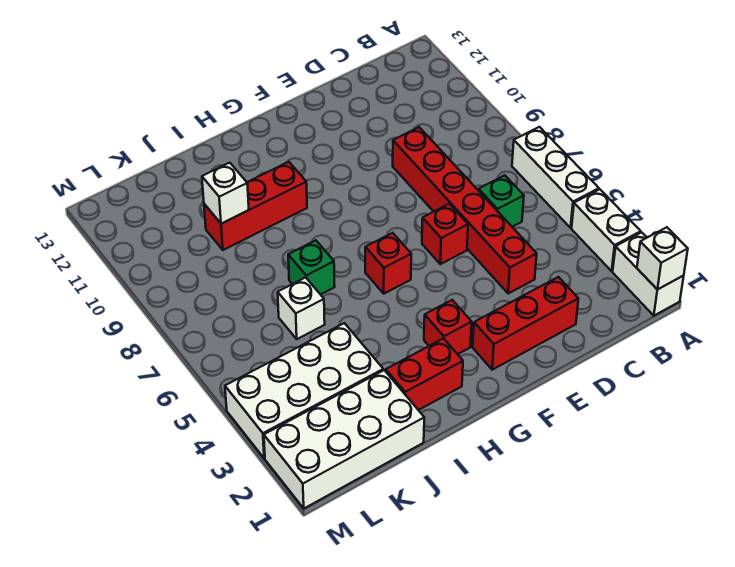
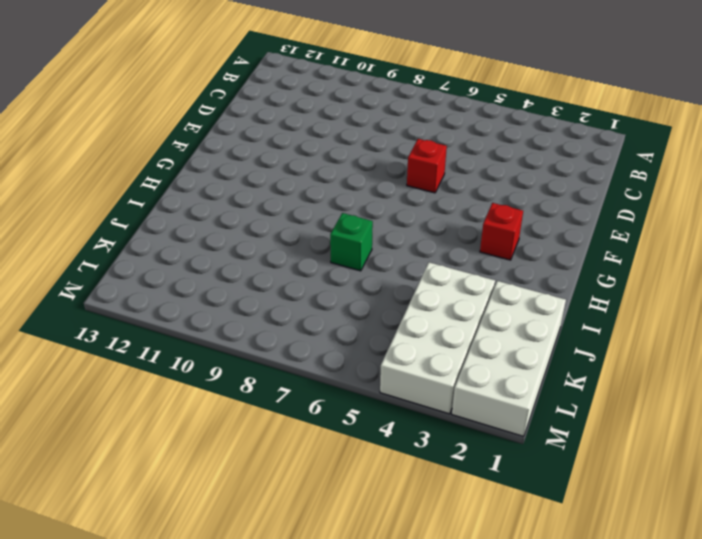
none -> white 1x2 brick [613,232,684,316]
none -> white 1x2 brick [572,189,641,271]
none -> white 1x3 brick [512,127,599,228]

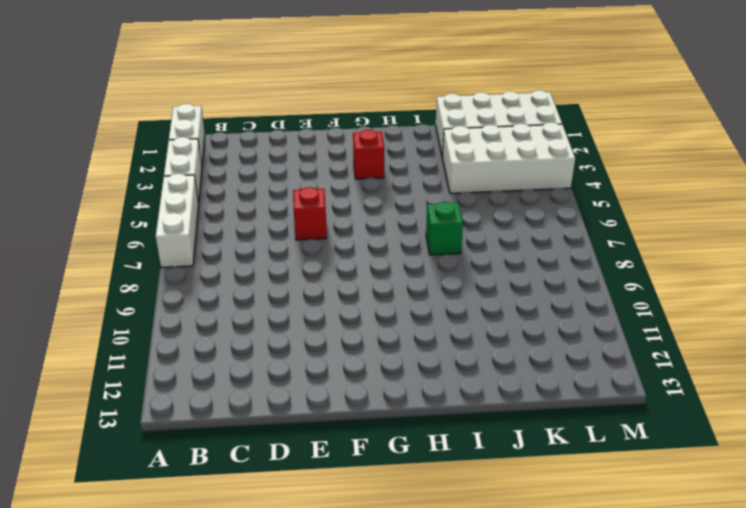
none -> green 1x1 brick [478,175,524,227]
none -> red 1x3 brick [473,277,578,370]
none -> red 1x6 brick [393,127,537,294]

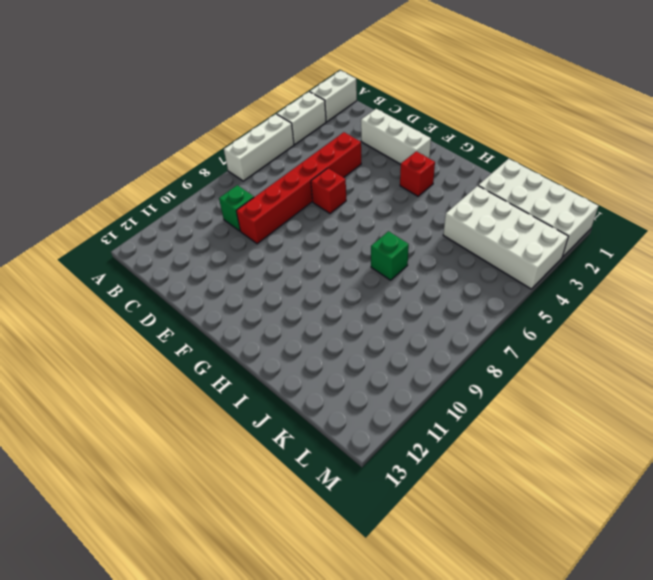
green 1x1 brick [219,185,254,231] -> green 1x1 brick moved to [478,175,524,227]
white 1x3 brick [361,109,431,164] -> red 1x3 brick [473,277,578,370]
none -> red 1x1 brick [365,233,411,294]
none -> red 1x2 brick [386,339,463,410]
none -> red 1x3 brick [204,162,307,250]

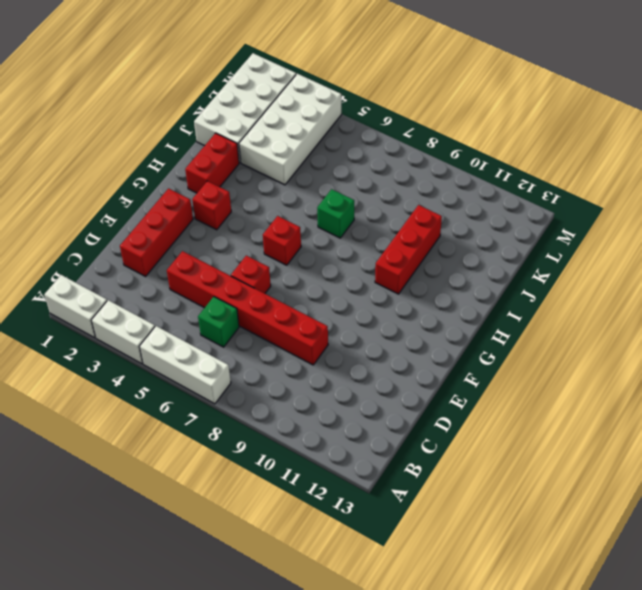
none -> white 1x1 brick [278,277,325,339]
none -> white 1x1 brick [637,227,688,289]
none -> white 1x1 brick [202,163,249,224]

